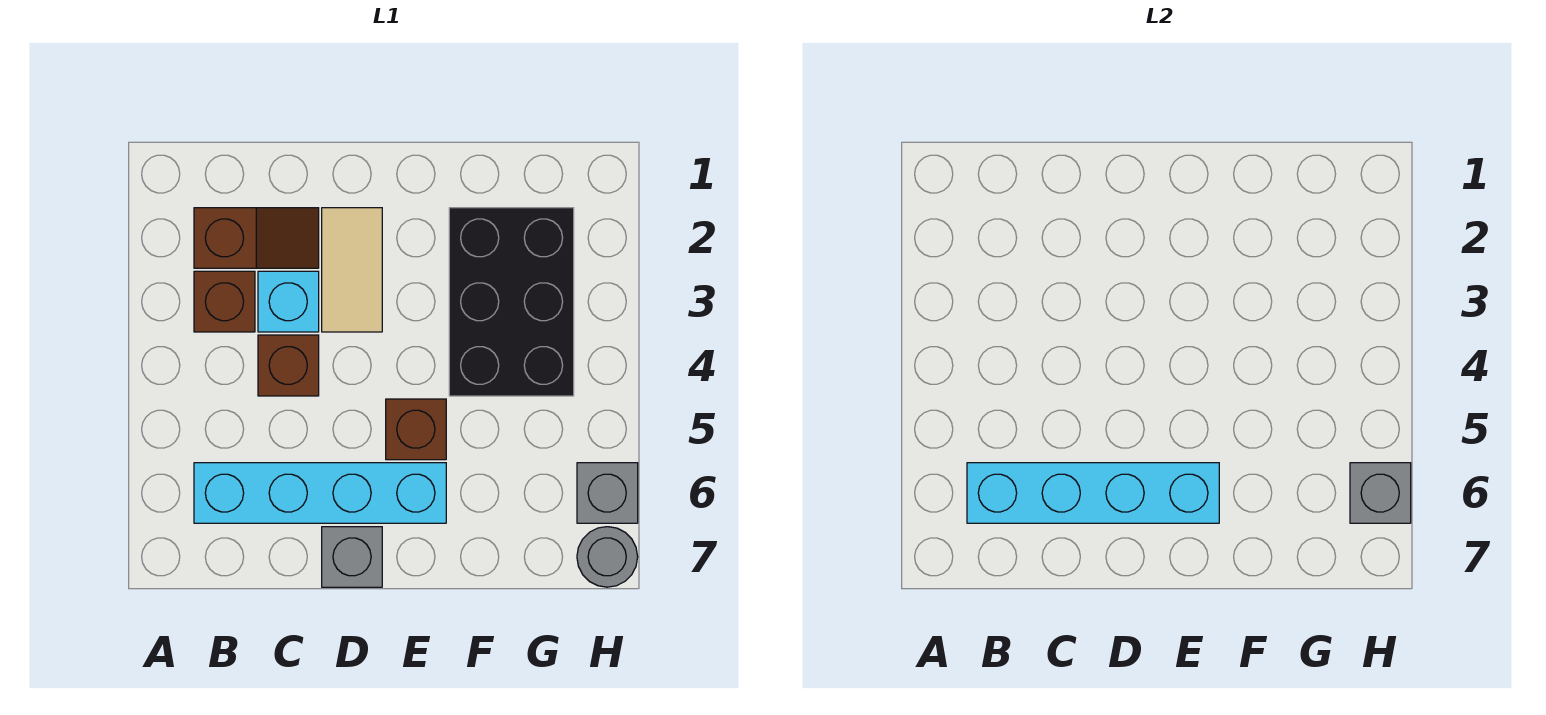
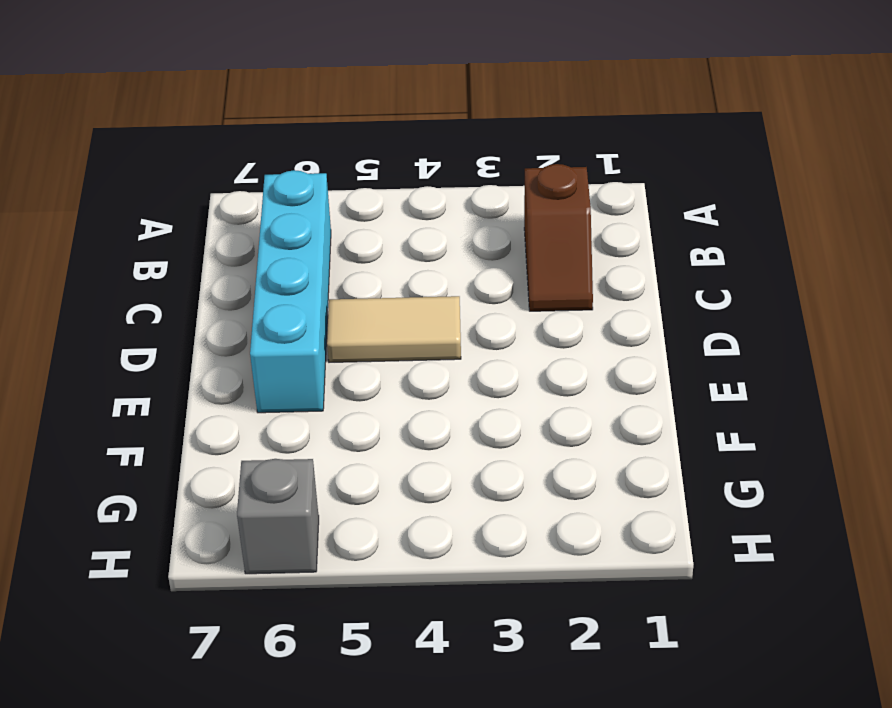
tan 1x2 tile [327,296,461,362] -> tan 1x2 tile moved to [322,208,382,332]
none -> brown 1x1 brick [194,271,255,332]
none -> cyan 1x1 brick [258,271,319,332]
none -> brown 1x1 brick [258,335,319,396]

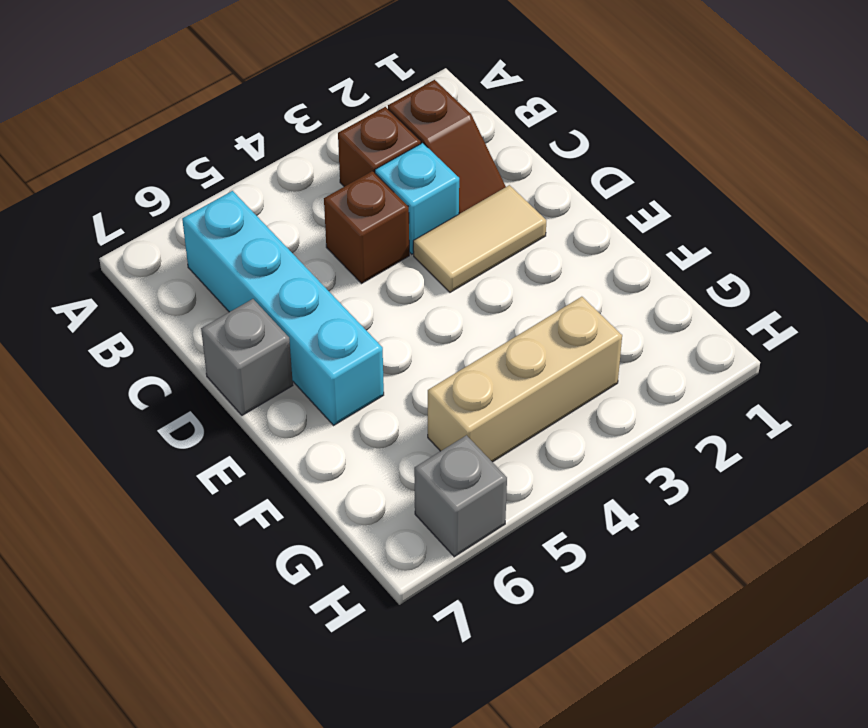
tan 1x3 brick [428,297,622,462] -> black 2x3 brick [449,208,574,396]
none -> brown 1x1 brick [386,399,446,460]
none -> grey 1x1 round brick [577,527,638,587]
none -> cyan 1x4 brick [967,463,1219,523]

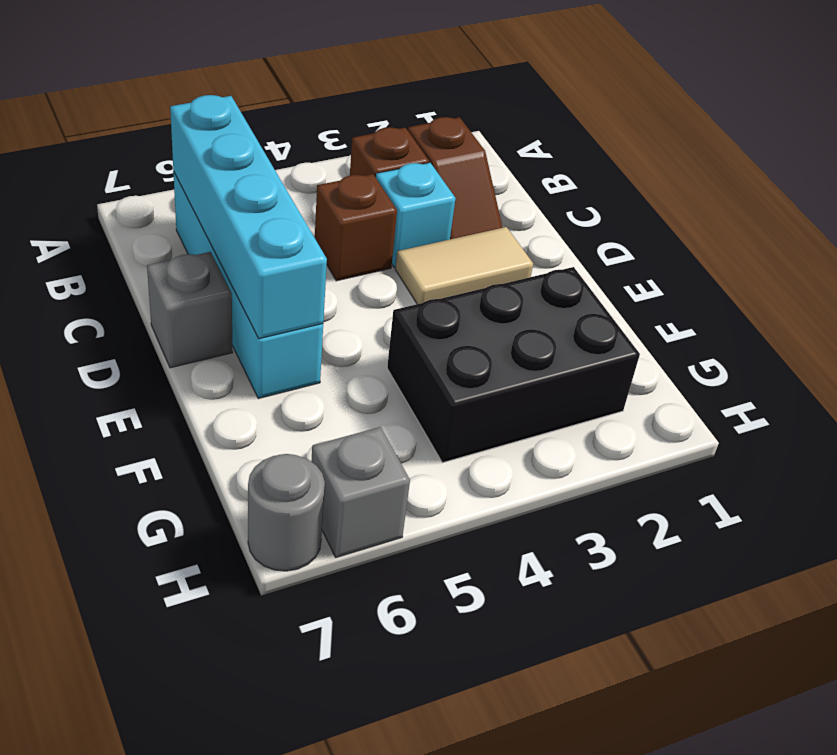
none -> brown 1x1 brick [386,399,446,460]
none -> grey 1x1 brick [1350,463,1411,523]

